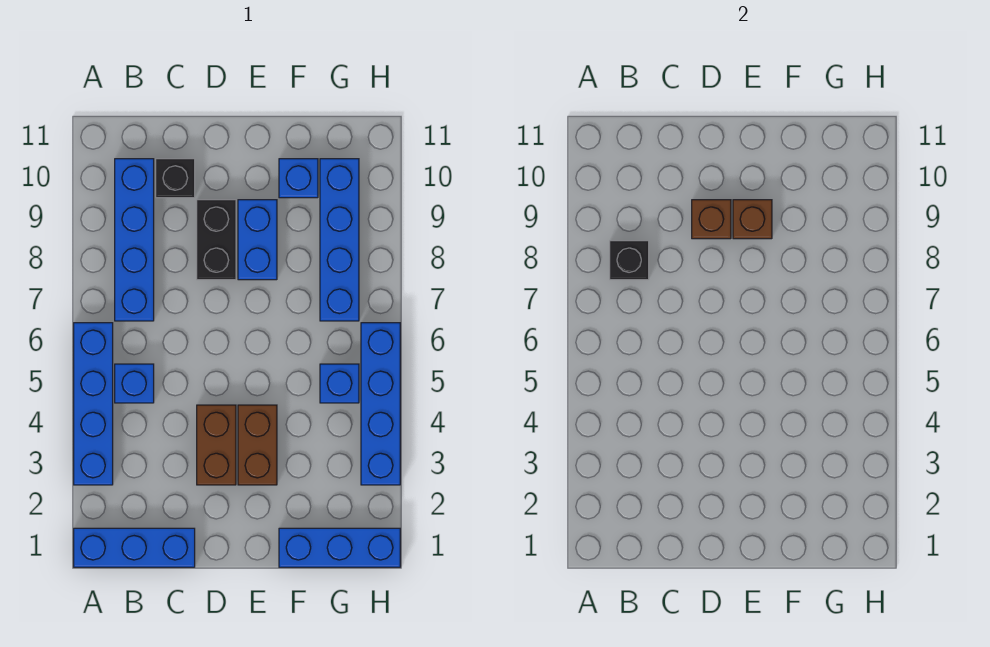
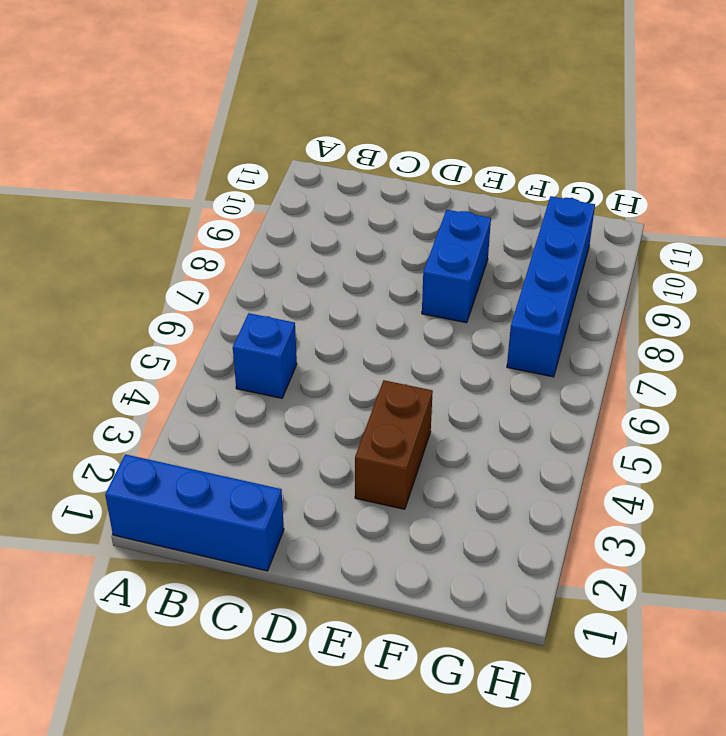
none -> blue 1x4 brick [74,323,113,485]
none -> blue 1x4 brick [115,159,154,321]
none -> black 1x1 brick [156,159,195,198]

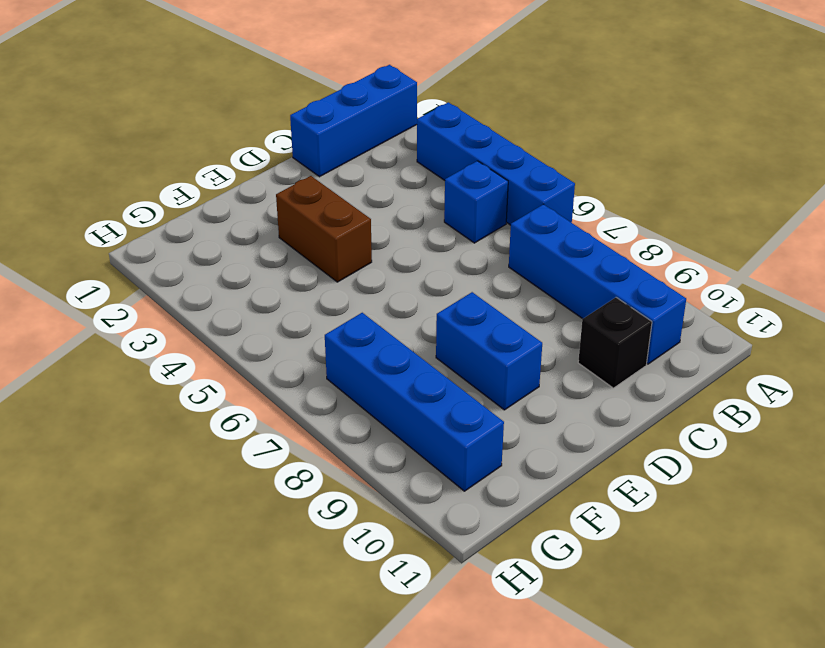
none -> brown 1x2 brick [197,405,236,485]
none -> black 1x2 brick [197,200,236,280]
none -> blue 1x3 brick [279,528,400,567]

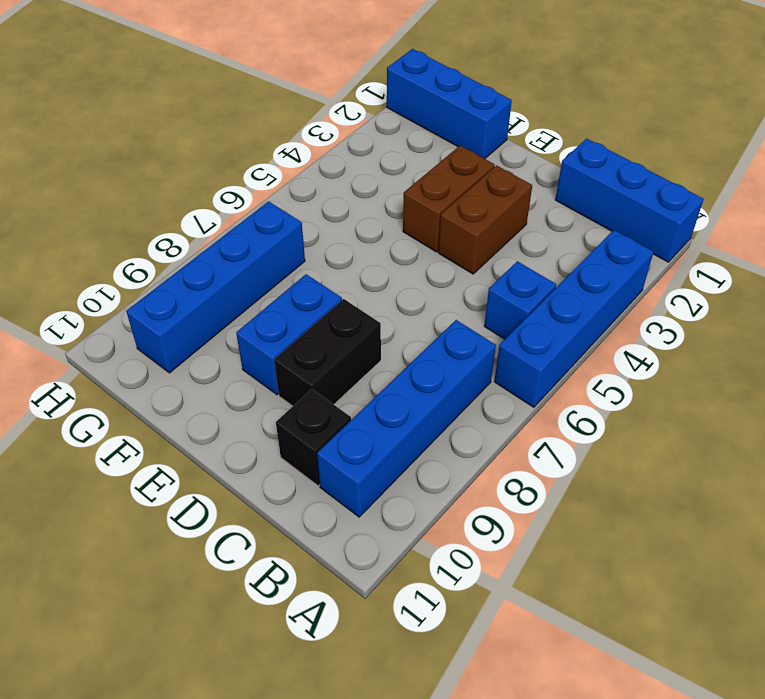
none -> blue 1x1 brick [279,159,318,198]
none -> blue 1x1 brick [320,364,359,403]
none -> blue 1x4 brick [361,323,400,485]

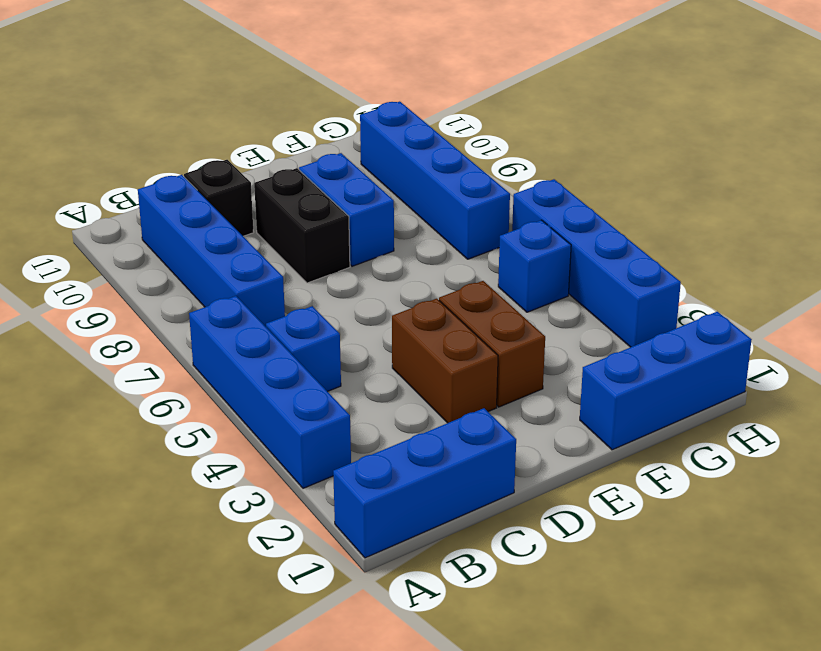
none -> blue 1x1 brick [279,159,318,198]
none -> black 1x1 brick [610,241,649,280]
none -> brown 1x1 brick [692,200,731,239]

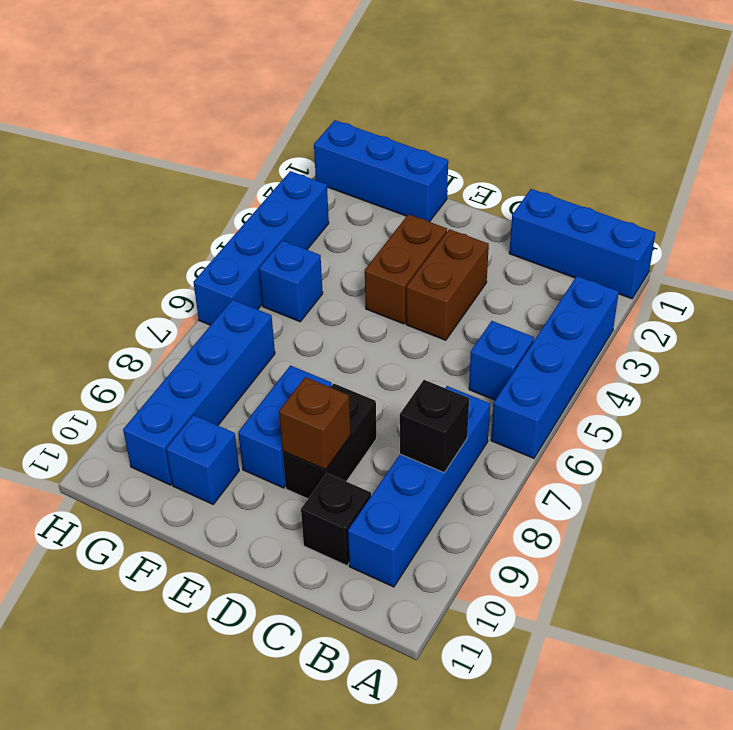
none -> brown 1x1 brick [733,200,772,239]

